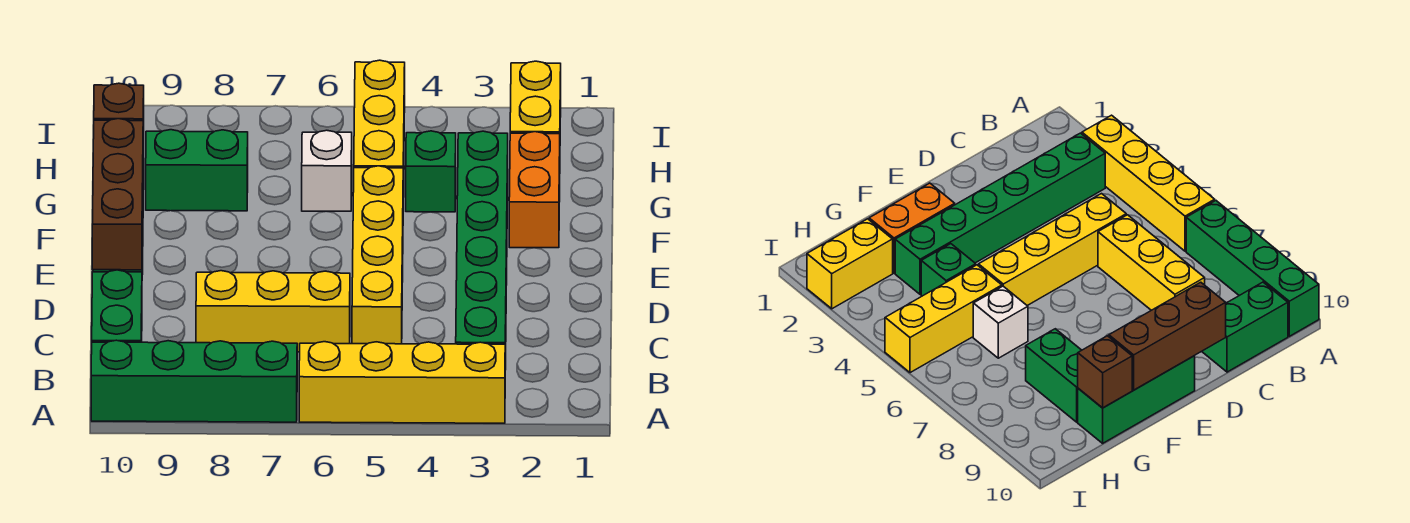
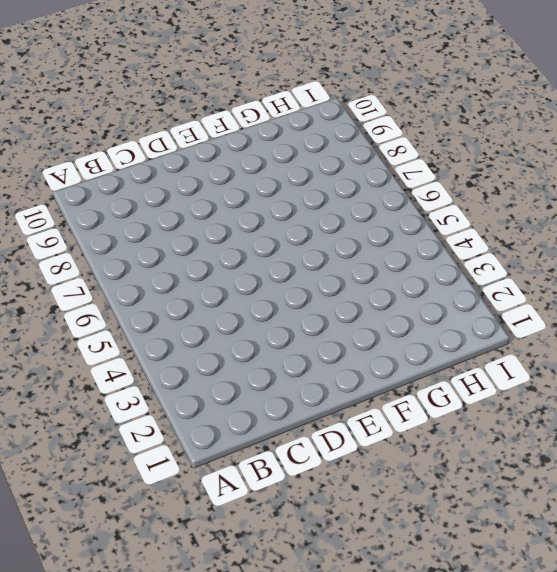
none -> yellow 1x4 brick [299,342,505,423]
none -> green 1x4 brick [91,340,297,422]
none -> green 1x6 brick [456,131,508,370]

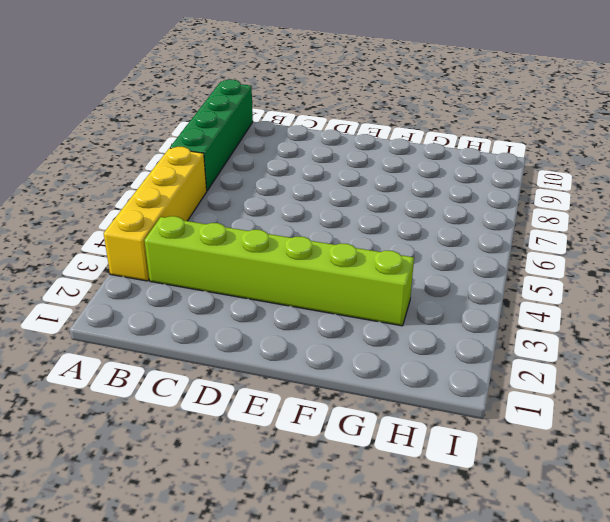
lime 1x6 brick [144,216,414,326] -> green 1x6 brick [456,131,508,370]
none -> green 1x2 brick [92,270,142,342]
none -> yellow 1x4 brick [352,166,403,344]
none -> yellow 1x3 brick [196,271,350,352]

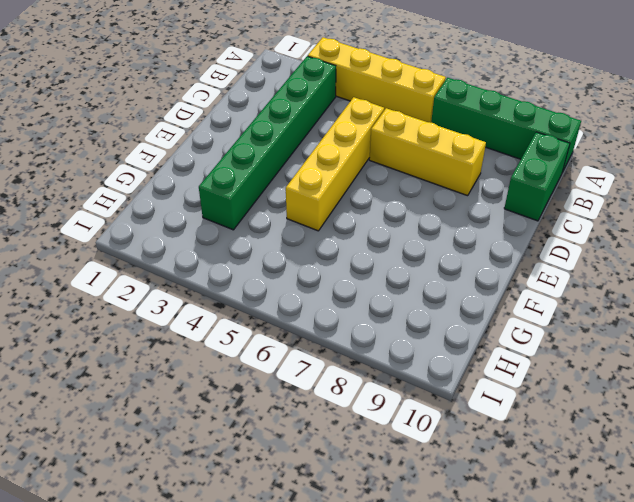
none -> green 1x3 brick [1078,356,1195,443]
none -> orange 1x2 brick [509,132,560,248]
none -> green 1x1 brick [406,131,456,212]

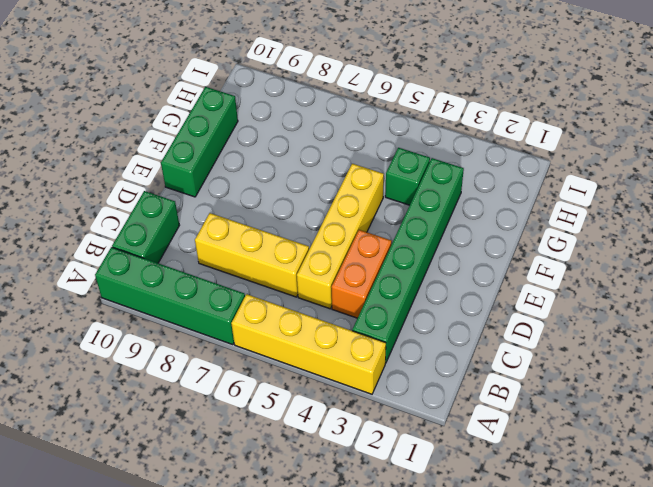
orange 1x2 brick [331,230,392,318] -> orange 1x2 brick moved to [509,132,560,248]
none -> yellow 1x3 brick [354,60,405,197]
none -> white 1x1 brick [302,130,352,211]
none -> green 1x2 brick [146,130,248,211]

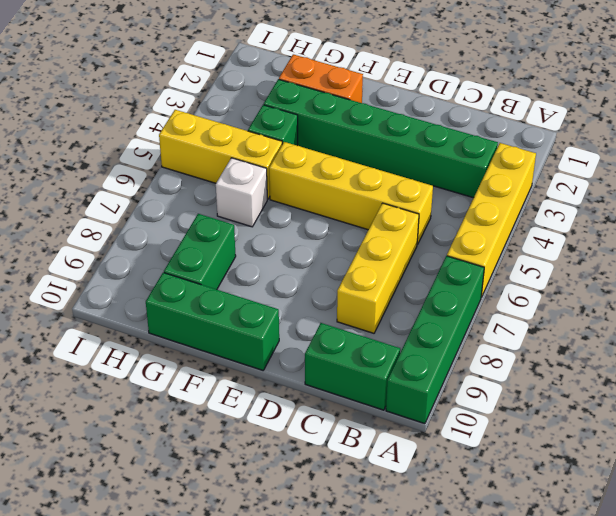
none -> yellow 1x2 brick [510,61,561,134]
none -> brown 1x3 brick [92,119,143,270]
none -> brown 1x1 brick [94,83,144,143]

